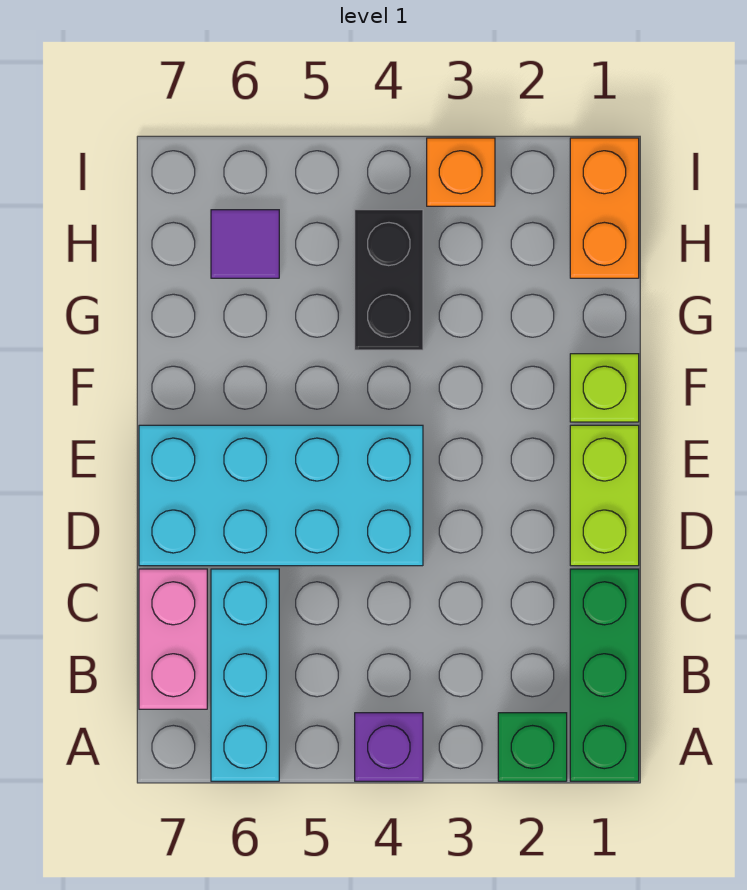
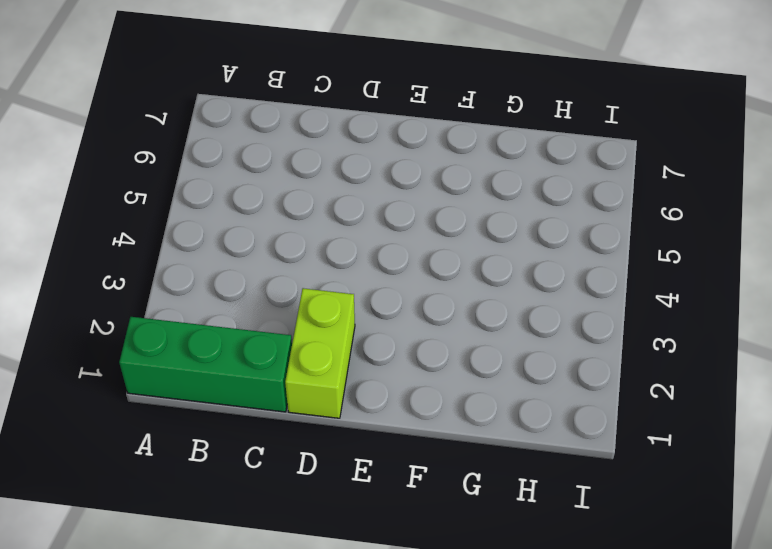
lime 1x2 brick [285,288,355,418] -> lime 1x2 brick turned to [570,425,639,566]
none -> green 1x1 brick [498,713,567,781]
none -> purple 1x1 brick [355,713,423,781]
none -> cyan 1x3 brick [211,569,279,781]

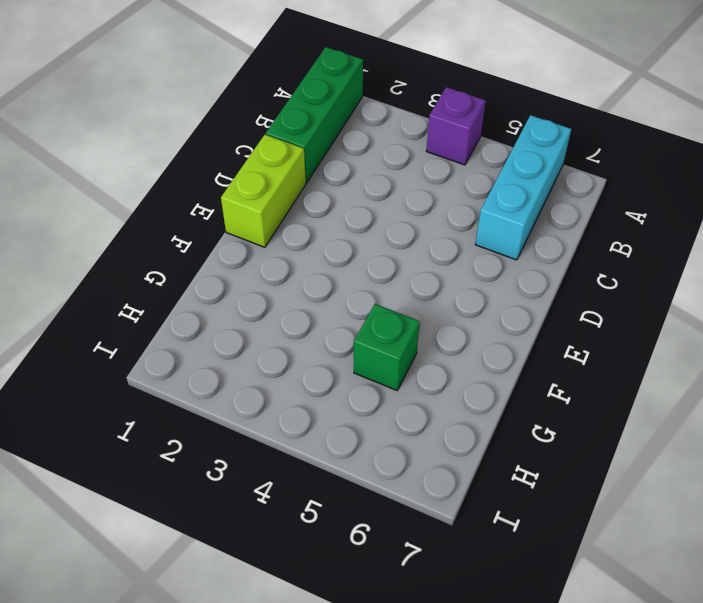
green 1x1 brick [354,304,420,390] -> green 1x1 brick moved to [498,713,567,781]
none -> pink 1x2 brick [139,569,207,709]
none -> cyan 2x4 brick [139,425,423,566]
none -> lime 1x1 brick [570,354,639,422]

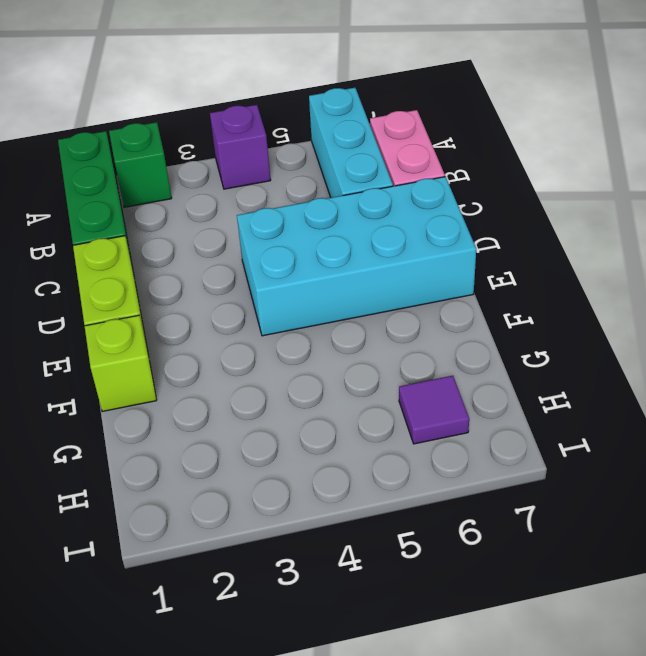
none -> black 1x2 brick [355,210,423,350]
none -> orange 1x2 brick [570,138,639,278]
none -> orange 1x1 brick [427,138,495,206]

